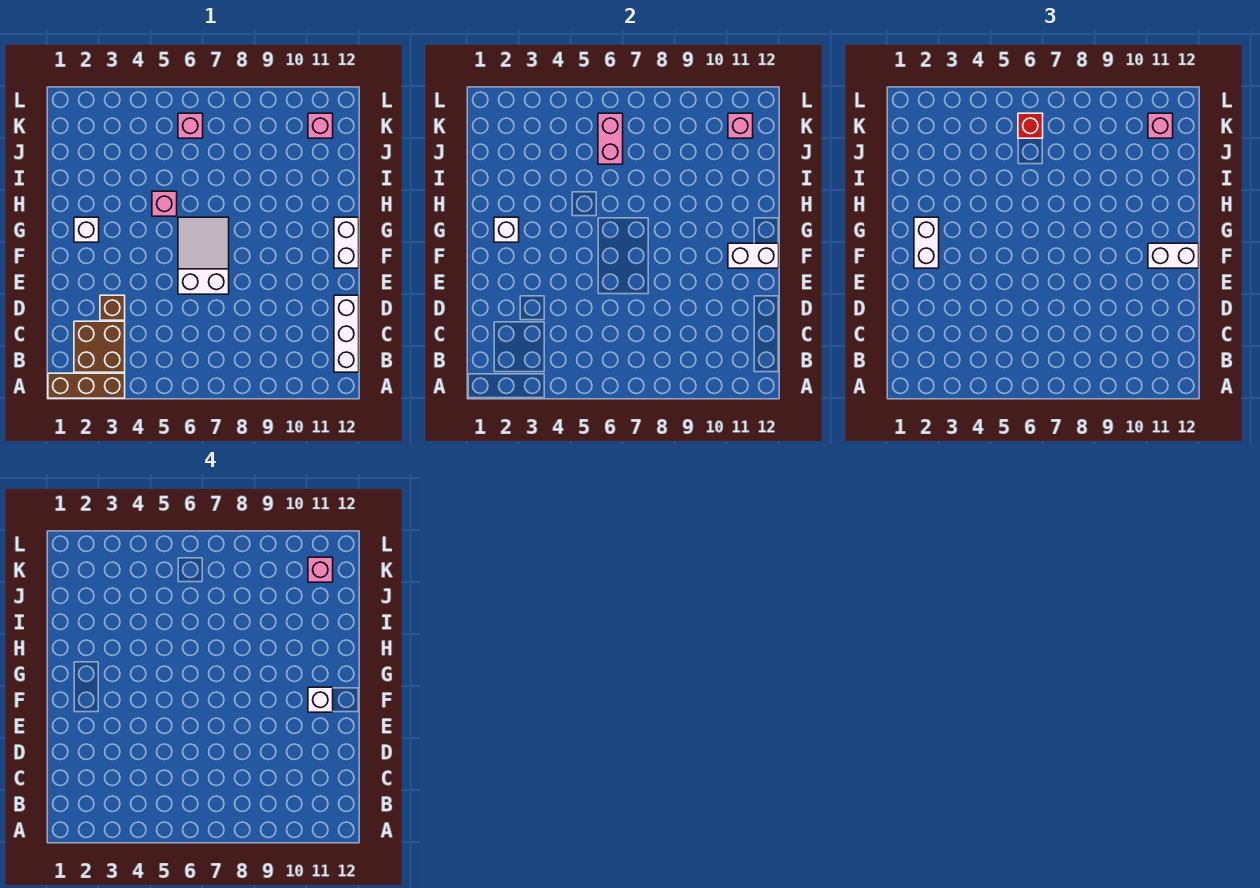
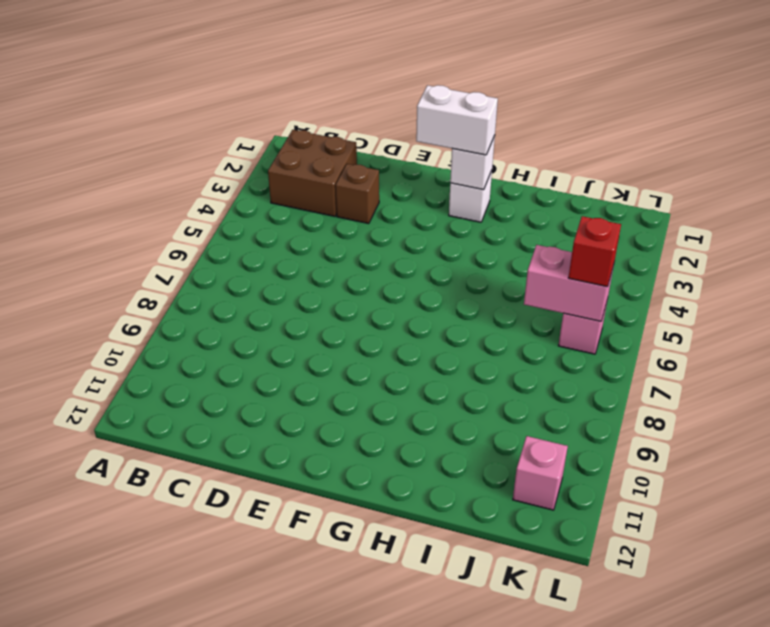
none -> brown 1x3 brick [48,373,125,398]
none -> white 1x3 brick [334,295,359,372]
none -> white 2x3 slope [178,217,229,294]

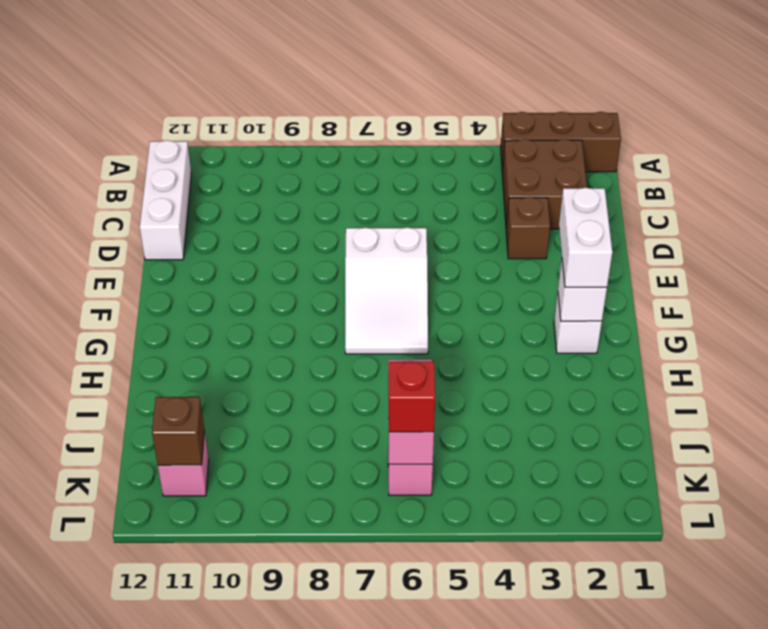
brown 1x1 brick [152,397,204,465] -> pink 1x1 brick [728,113,753,138]
none -> white 1x2 brick [334,217,359,268]
none -> pink 1x1 brick [152,191,177,216]
none -> white 1x2 brick [728,243,779,268]

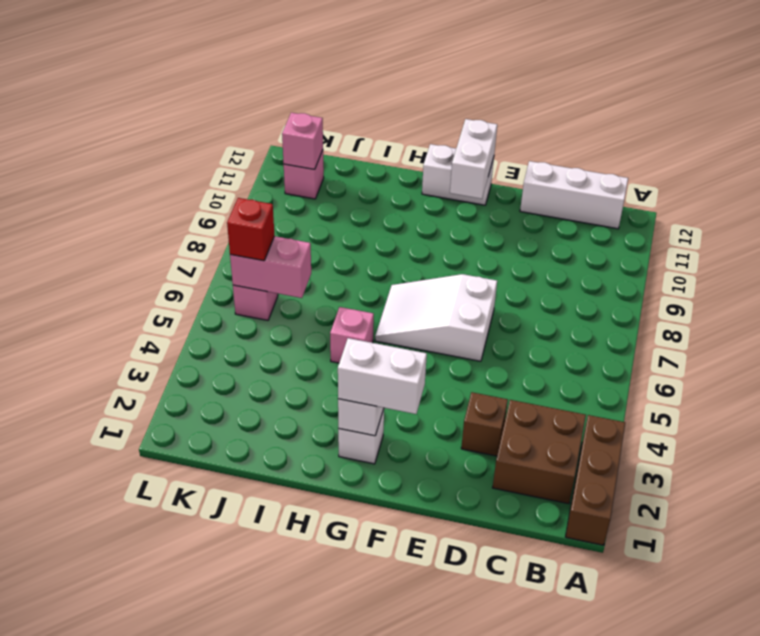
none -> white 1x2 brick [1148,243,1199,268]
none -> pink 1x1 brick [1148,113,1173,138]
none -> white 1x1 brick [308,687,333,712]

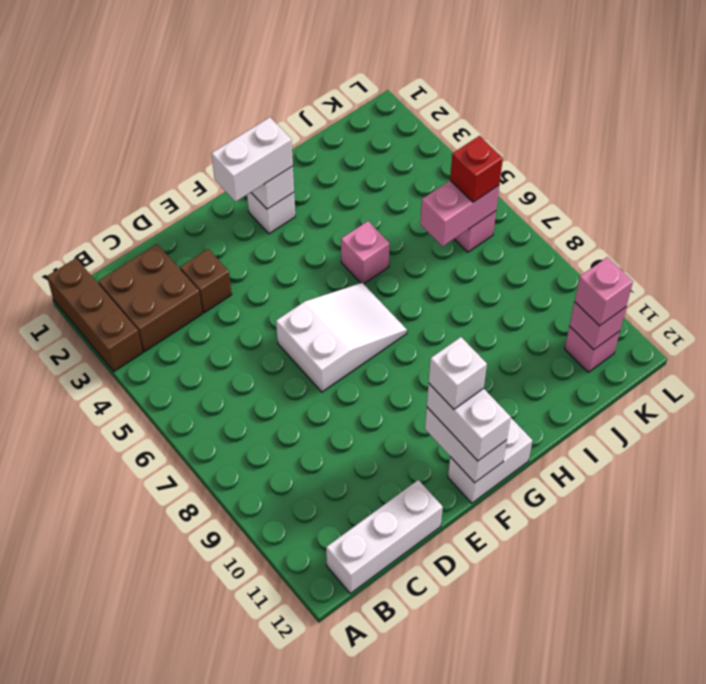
none -> pink 1x1 brick [308,557,333,582]

